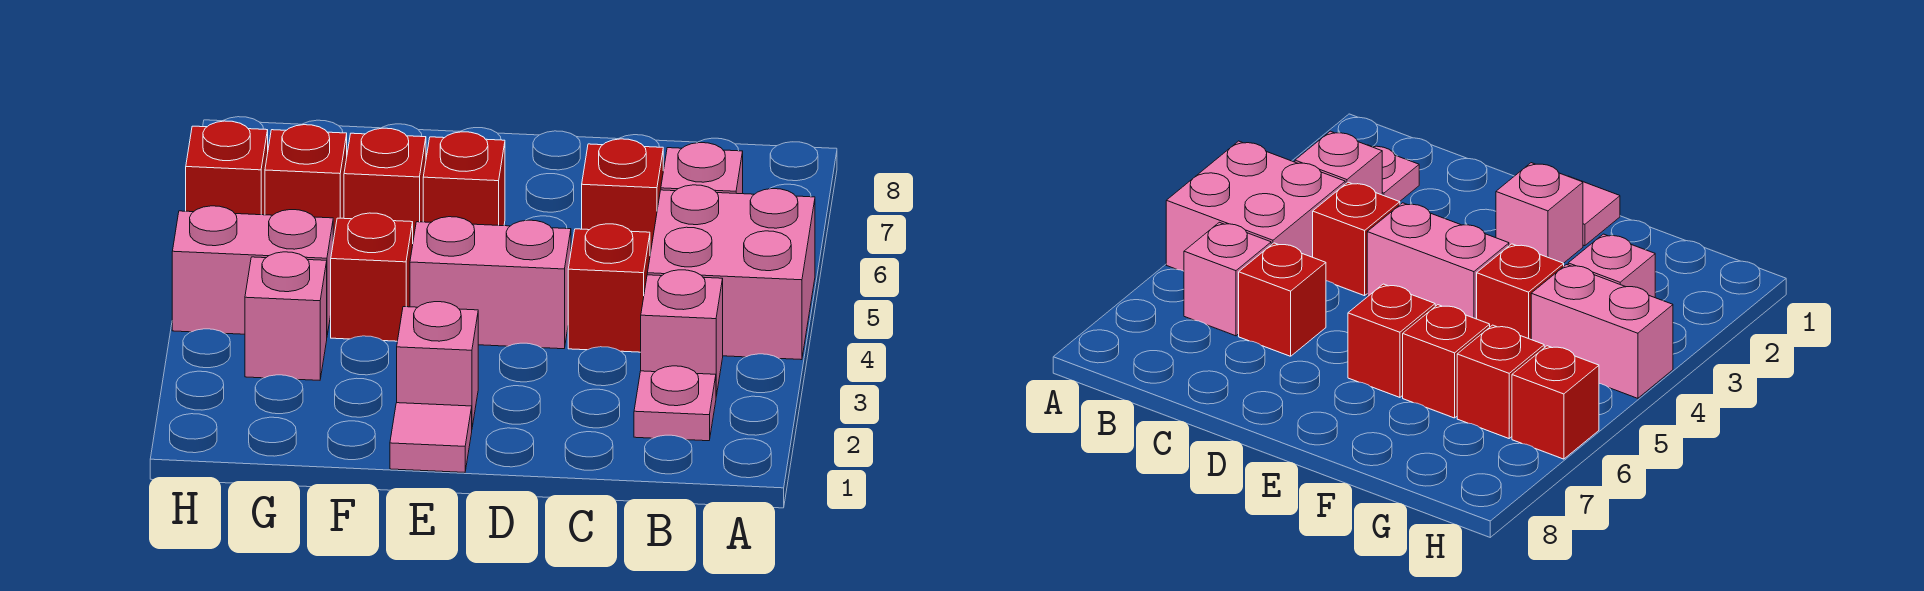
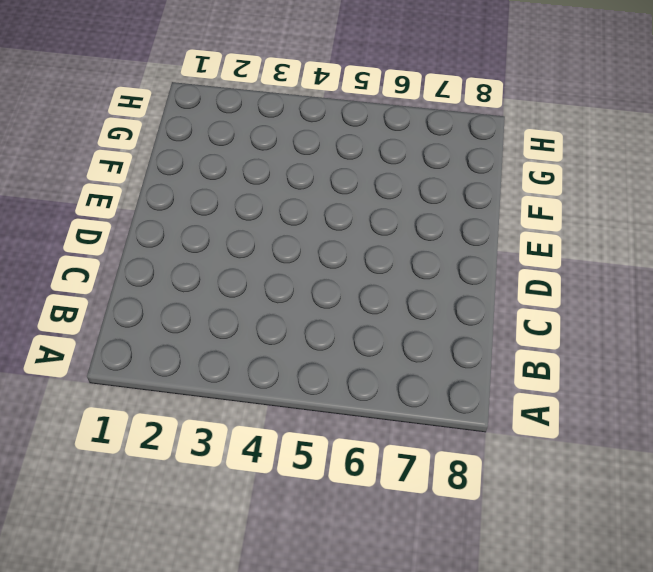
none -> pink 2x2 brick [647,185,815,360]
none -> pink 1x1 plate [634,366,716,441]
none -> pink 1x1 brick [641,270,723,396]

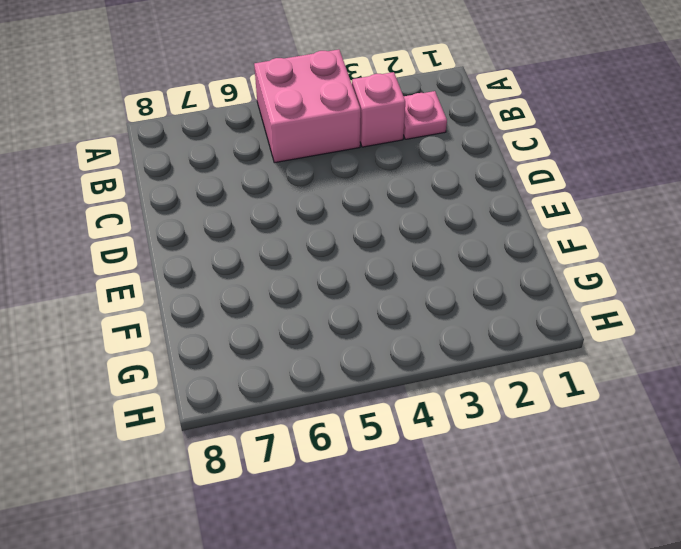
none -> pink 1x1 brick [661,143,743,194]
none -> red 1x1 brick [568,224,650,352]
none -> red 1x1 brick [582,139,663,254]

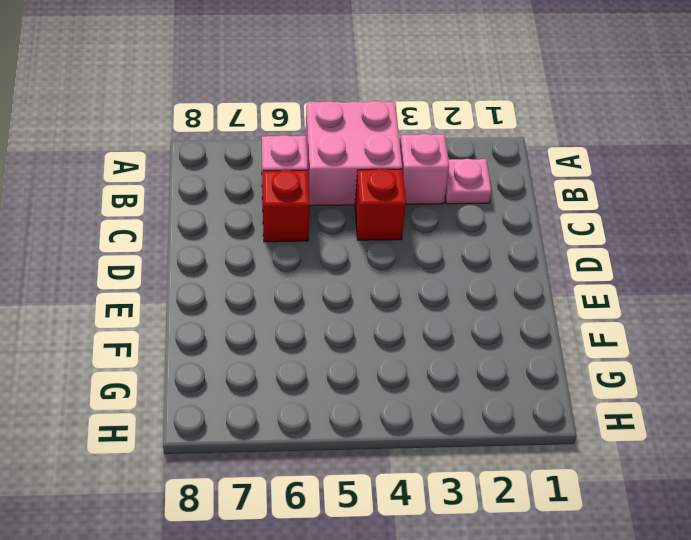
none -> pink 1x2 brick [410,217,571,349]
none -> pink 1x1 tile [390,403,472,472]
none -> pink 1x1 brick [397,302,478,427]

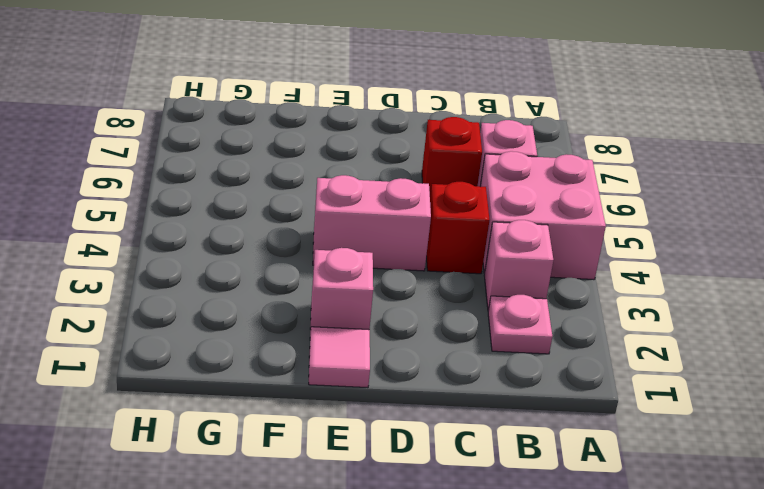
none -> red 1x1 brick [423,132,505,226]
none -> red 1x1 brick [331,213,413,341]
none -> red 1x1 brick [344,128,426,240]

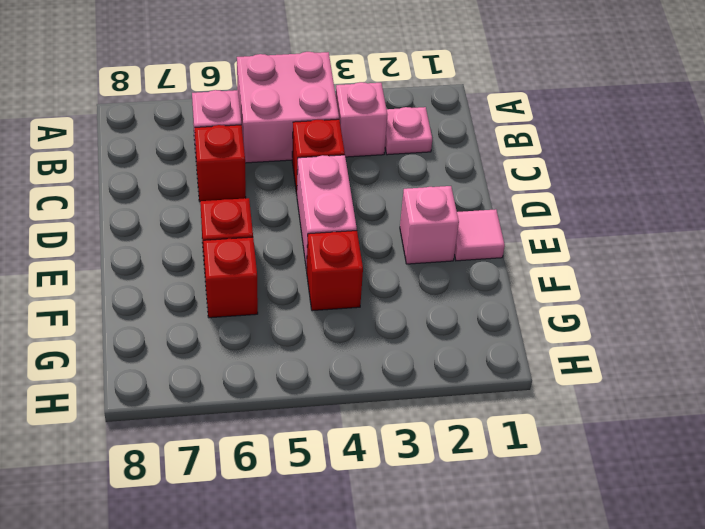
none -> pink 1x1 brick [245,252,327,380]
none -> pink 1x2 brick [172,206,333,335]
none -> red 1x1 brick [265,125,347,241]

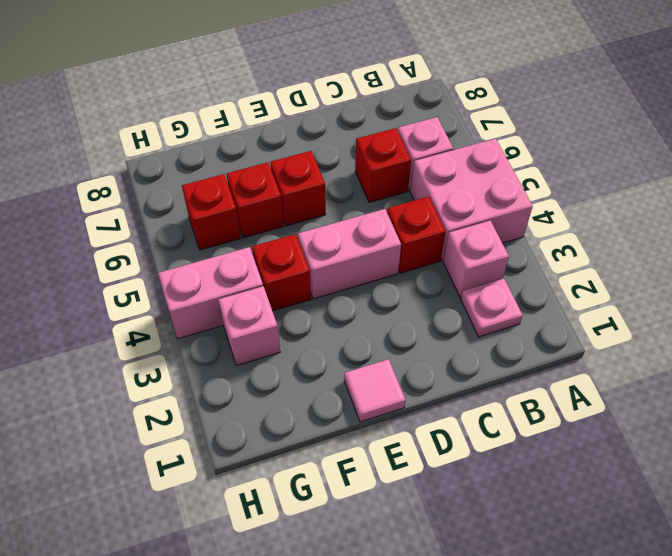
none -> pink 1x1 brick [397,302,478,427]
none -> red 1x1 brick [186,121,268,215]

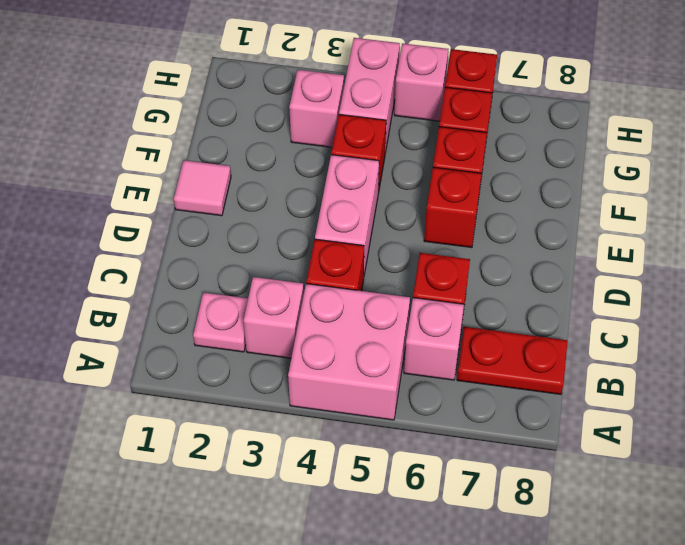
red 1x2 plate [457,327,568,394] -> none
pink 1x1 brick [394,43,448,121] -> pink 1x1 brick moved to [397,302,478,427]

